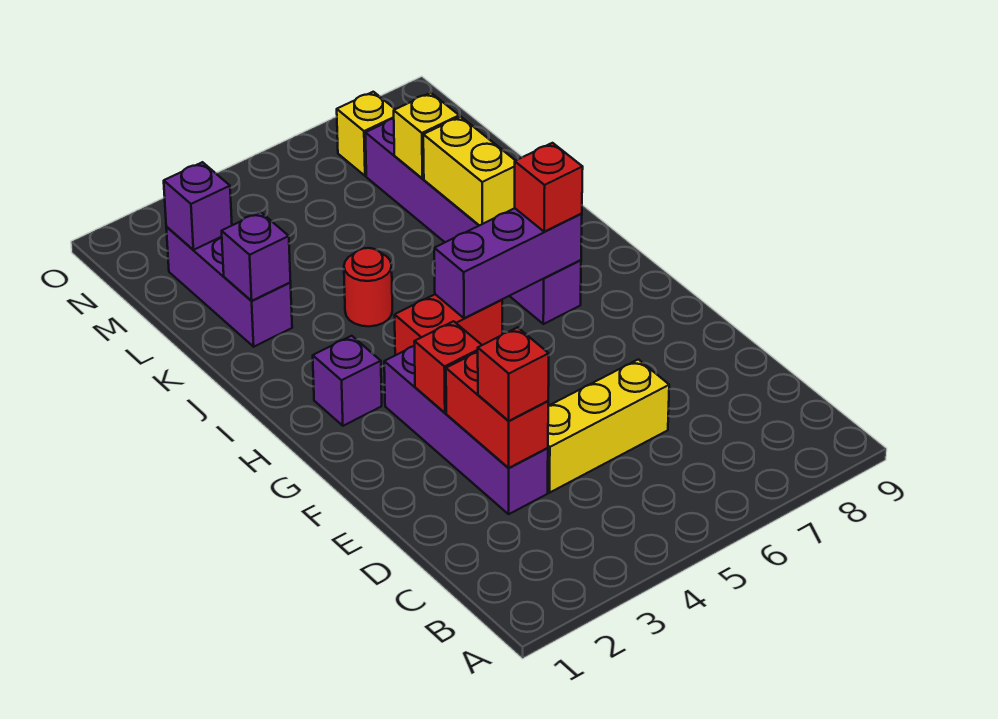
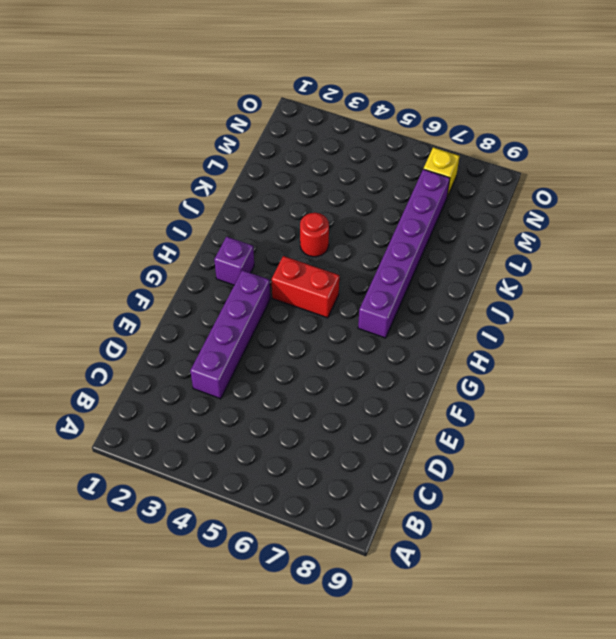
none -> yellow 1x3 brick [548,359,669,493]
none -> purple 1x3 brick [166,227,292,347]
none -> red 1x2 brick [446,352,548,468]

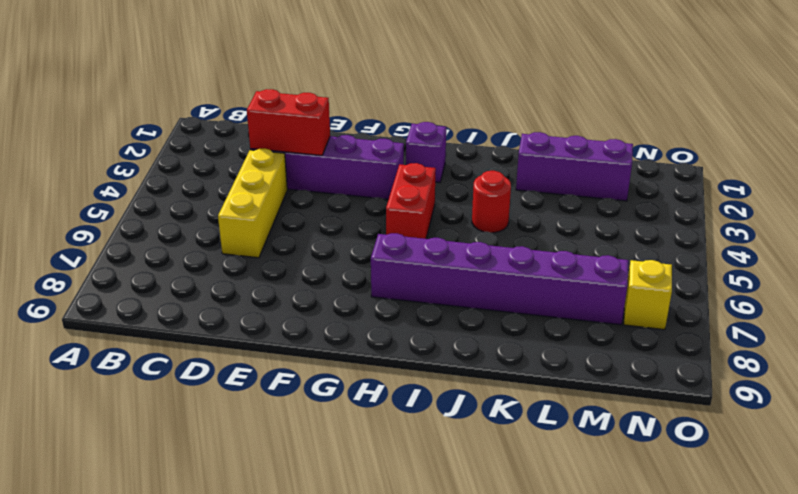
none -> red 1x1 brick [414,321,482,413]
none -> purple 1x3 brick [434,208,582,318]
none -> yellow 1x2 brick [423,117,515,226]

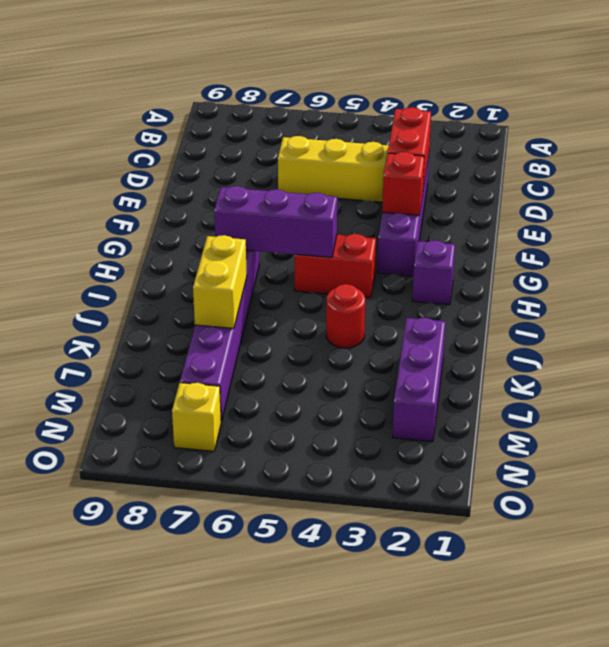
none -> purple 1x1 brick [222,212,291,301]
none -> yellow 1x1 brick [394,93,459,179]
none -> purple 1x1 brick [164,162,232,250]

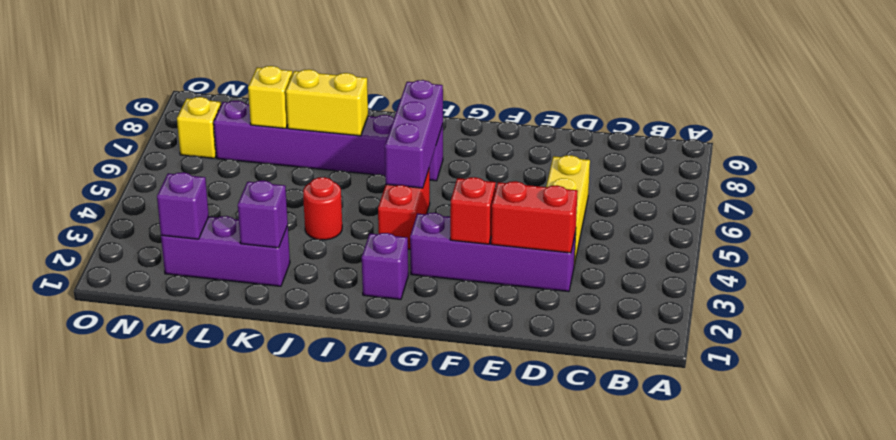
none -> red 1x1 brick [478,327,549,421]
none -> red 1x1 brick [515,143,583,232]

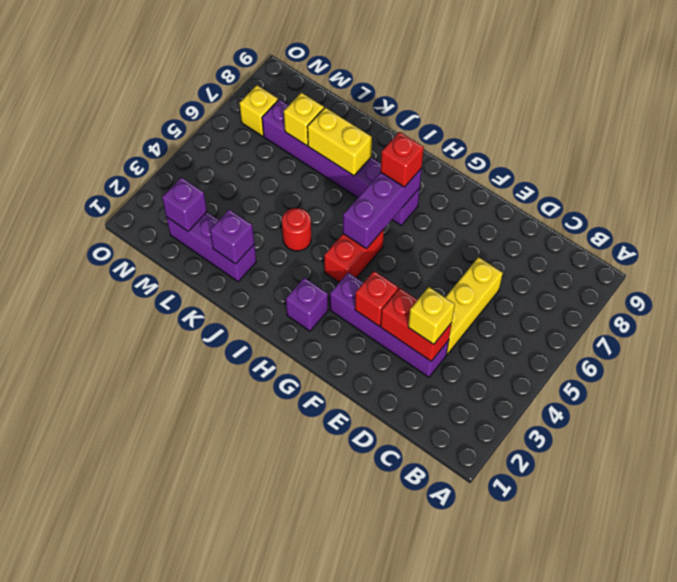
yellow 1x1 brick [408,287,455,344] -> red 1x1 brick [478,327,549,421]

